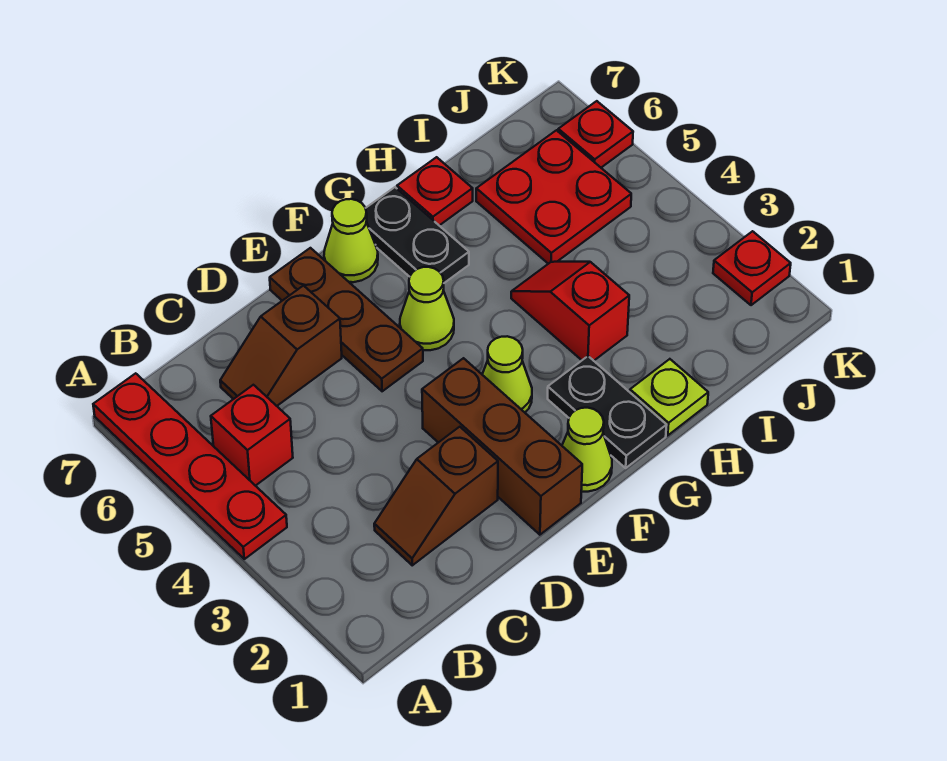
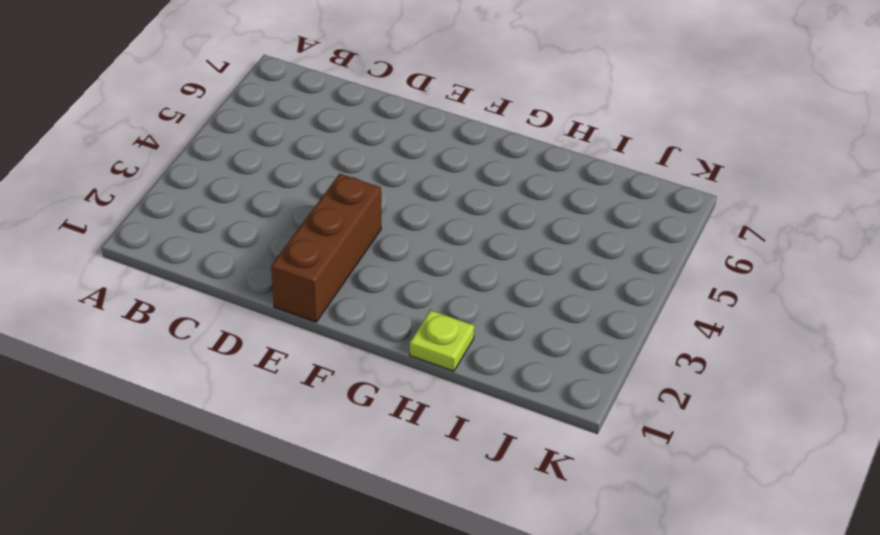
none -> red 1x4 plate [93,373,287,559]
none -> red 1x1 brick [211,385,293,486]
none -> brown 1x2 slope [374,427,498,565]

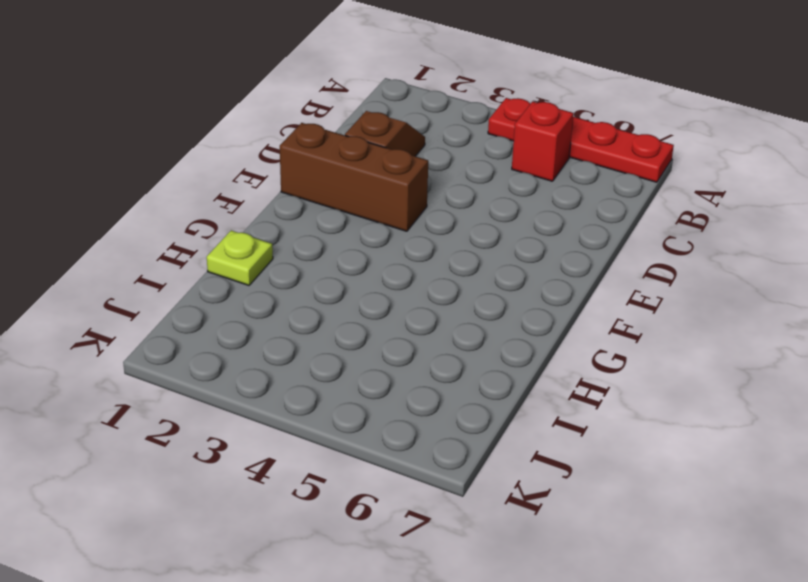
none -> brown 1x2 slope [220,286,342,406]
none -> brown 1x3 plate [270,248,423,391]
none -> lime 1x1 cone [562,408,612,492]

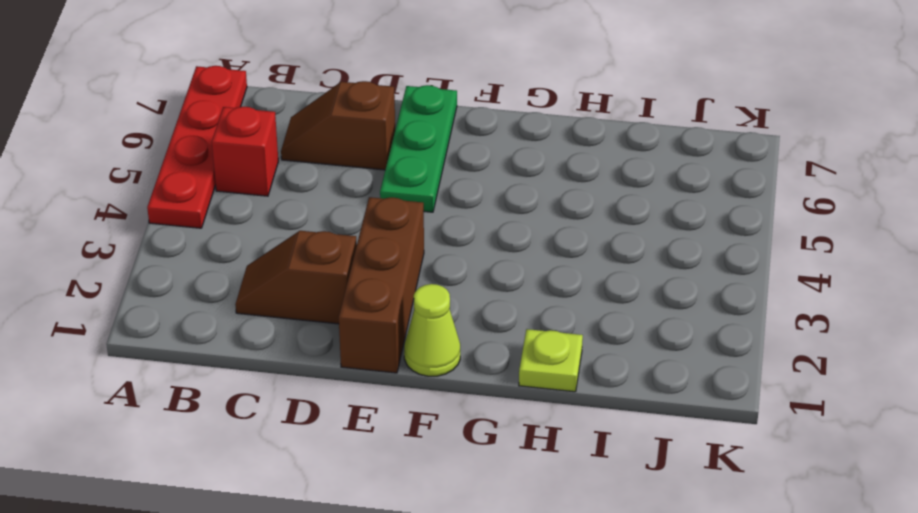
green 1x3 plate [380,85,457,212] -> brown 1x3 plate [270,248,423,391]
none -> lime 1x1 cone [482,336,532,412]
none -> lime 1x1 cone [400,267,454,350]
none -> lime 1x1 cone [324,199,378,282]

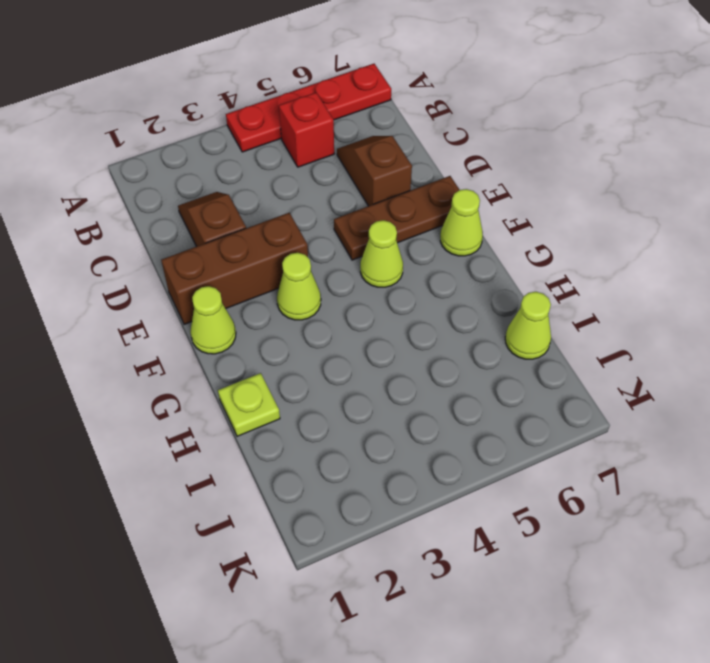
lime 1x1 cone [505,292,551,359] -> none
none -> black 1x2 plate [548,356,667,468]
none -> black 1x2 plate [366,187,469,283]
none -> red 1x2 slope [511,262,629,361]

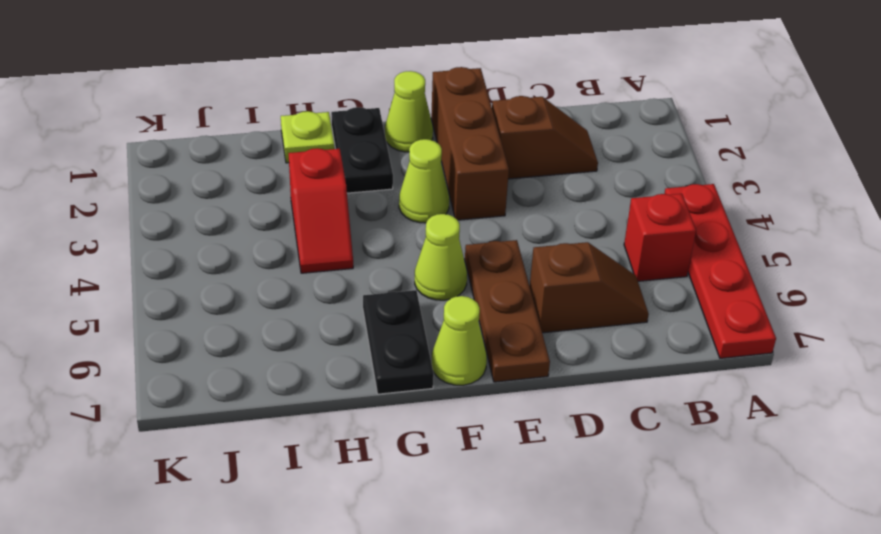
none -> red 1x1 plate [397,157,473,225]
none -> red 2x2 plate [476,130,631,264]
none -> red 1x1 plate [713,231,791,305]

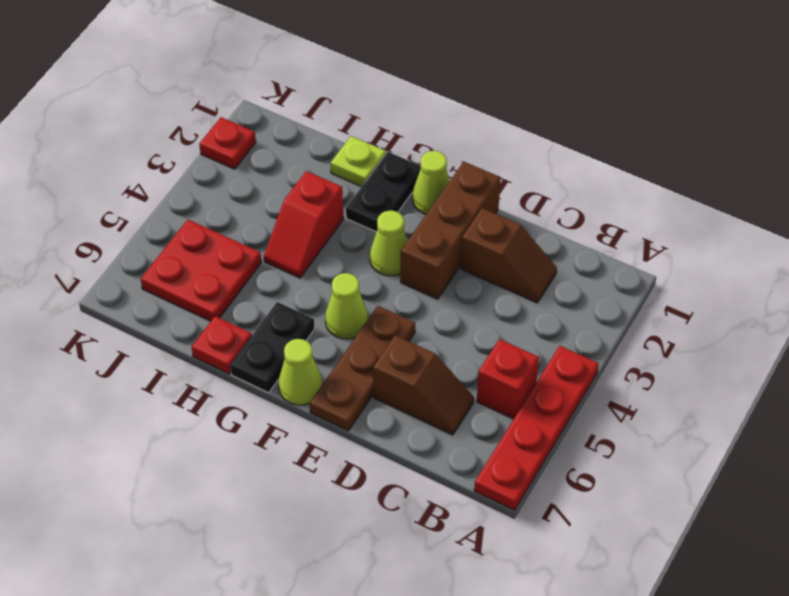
none -> red 1x1 plate [558,101,633,168]

